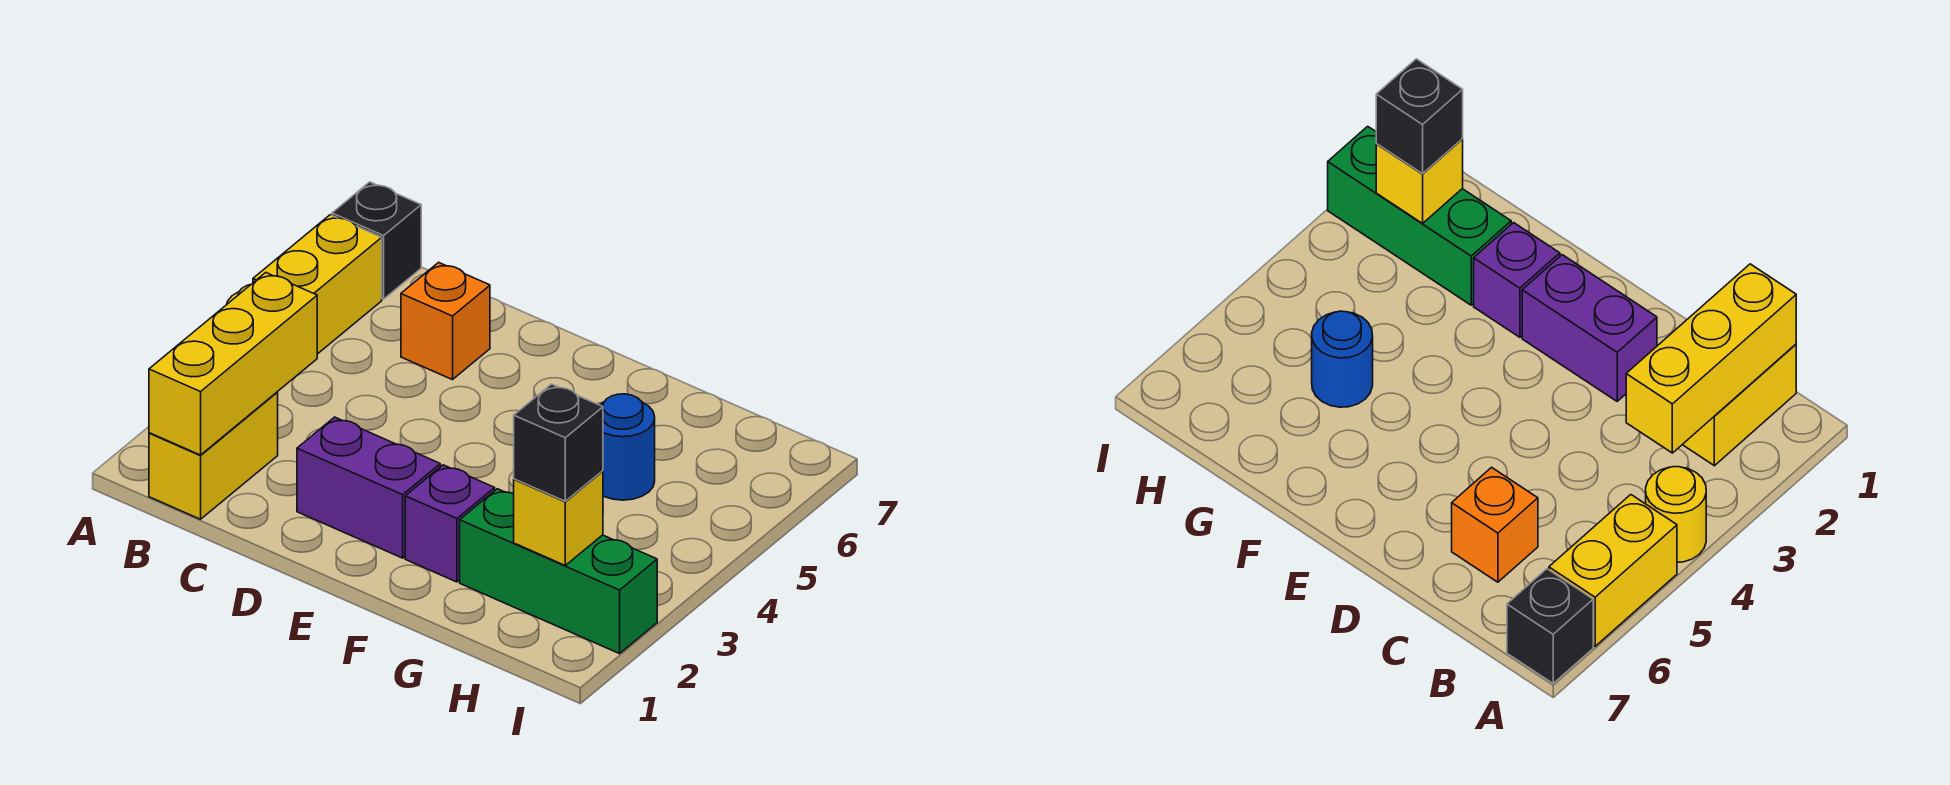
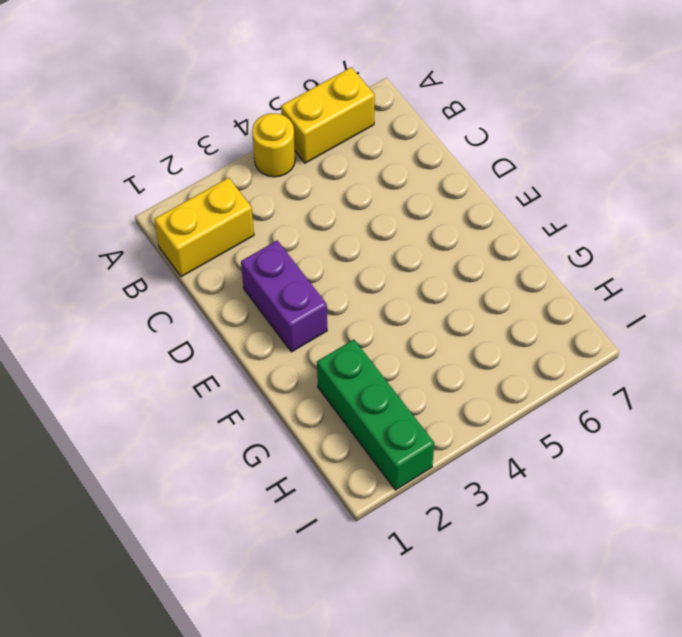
none -> black 1x1 brick [332,182,421,299]
none -> orange 1x1 brick [401,262,490,380]
none -> purple 1x1 brick [405,465,495,582]

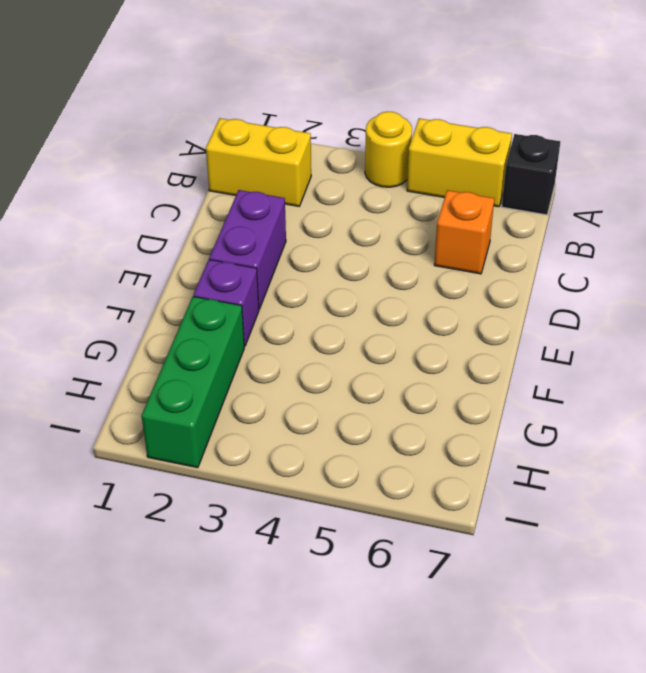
none -> blue 1x1 round brick [600,394,655,500]
none -> yellow 1x3 brick [149,273,317,455]
none -> yellow 1x1 brick [514,471,603,565]

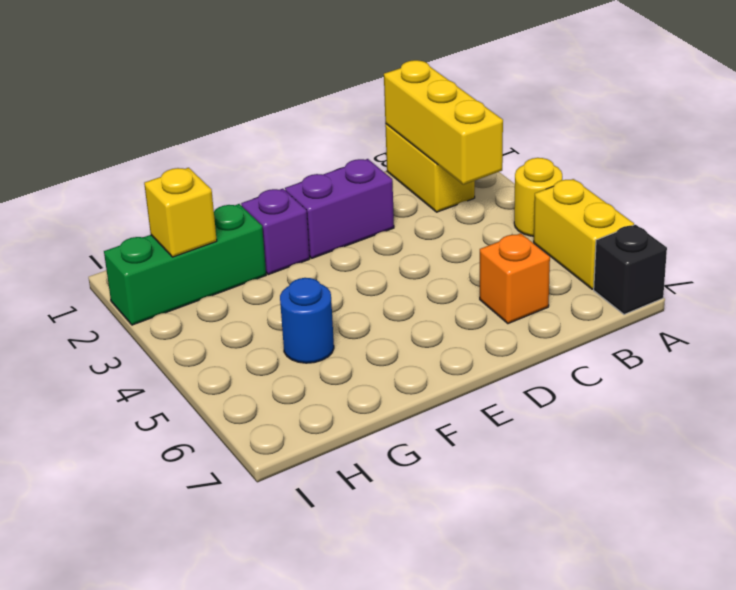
none -> black 1x1 brick [514,384,603,501]

